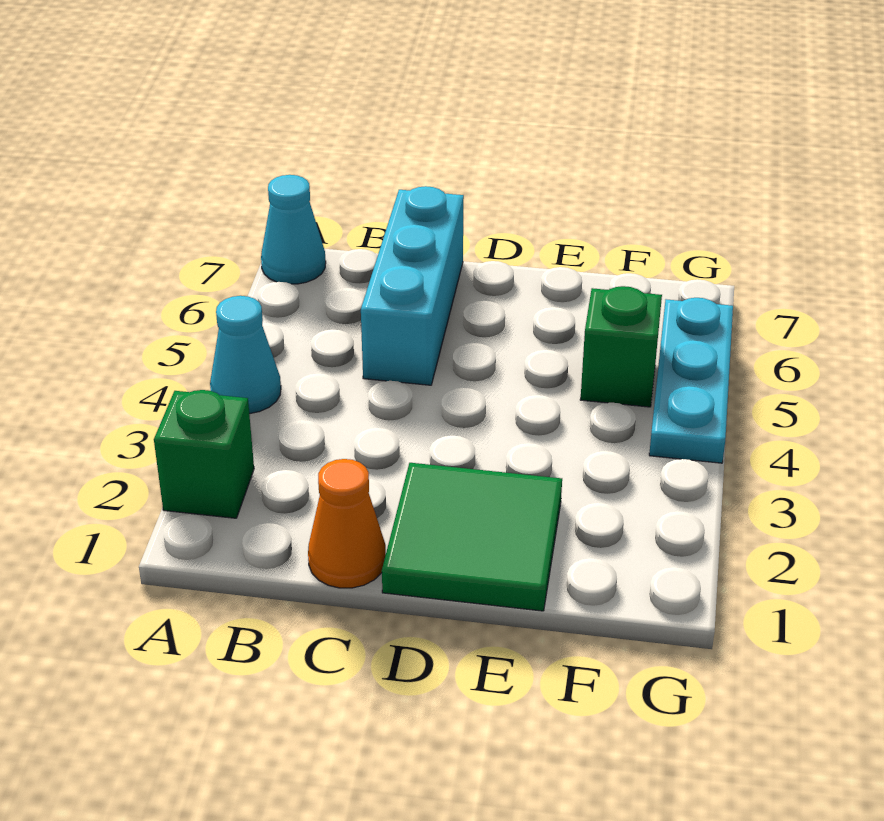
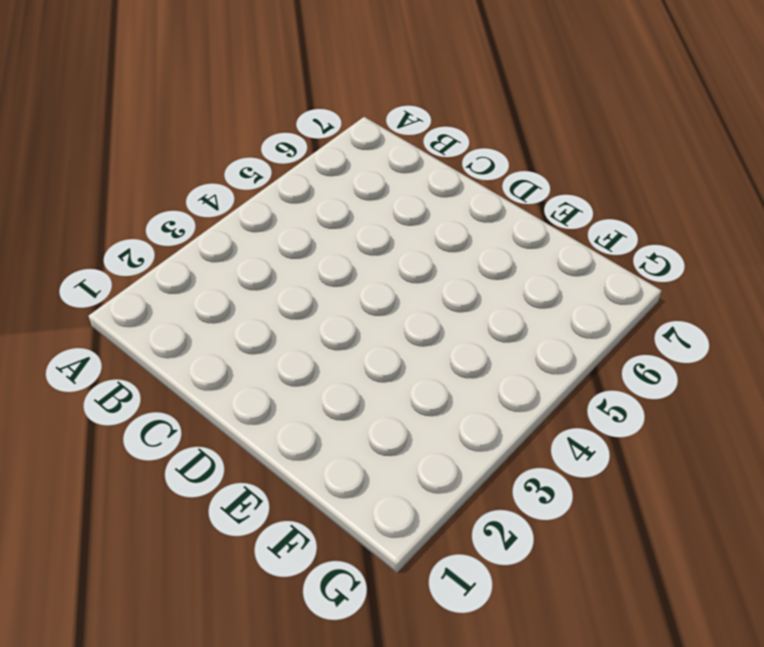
none -> green 1x1 brick [154,390,254,518]
none -> cyan 1x1 cone [210,296,281,414]

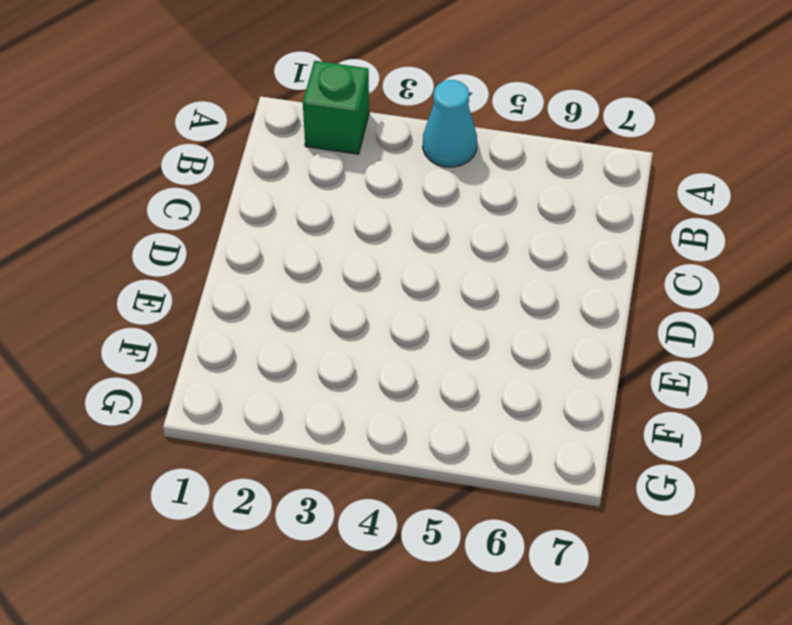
none -> cyan 1x1 cone [261,175,326,284]
none -> orange 1x1 cone [308,459,386,588]

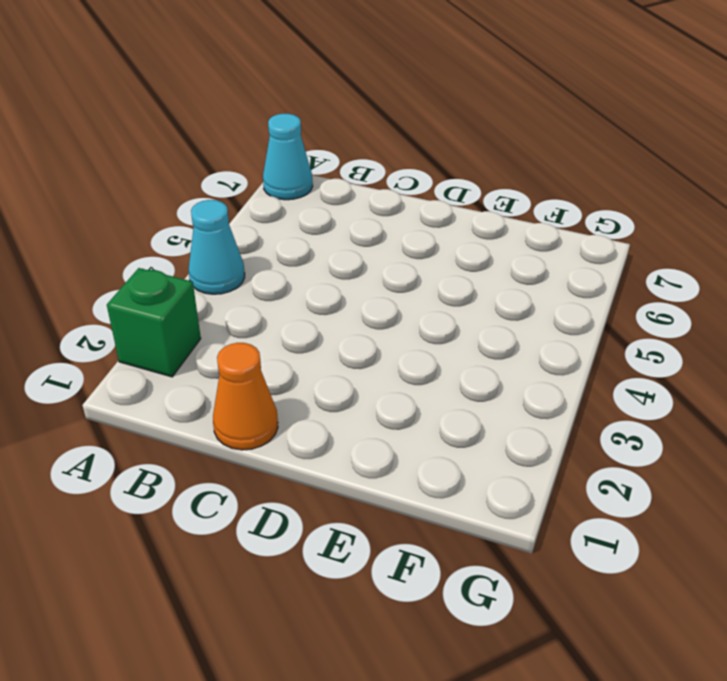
none -> cyan 1x3 brick [361,186,464,385]
none -> green 2x2 tile [382,463,562,611]

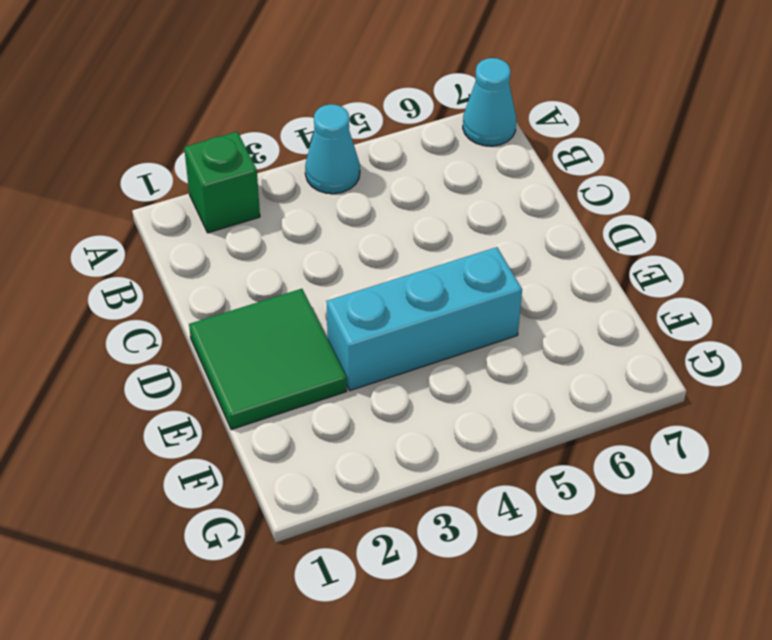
cyan 1x3 brick [326,247,522,391] -> cyan 1x3 brick moved to [361,186,464,385]
none -> orange 1x1 cone [308,459,386,588]
none -> green 1x1 brick [580,286,662,407]

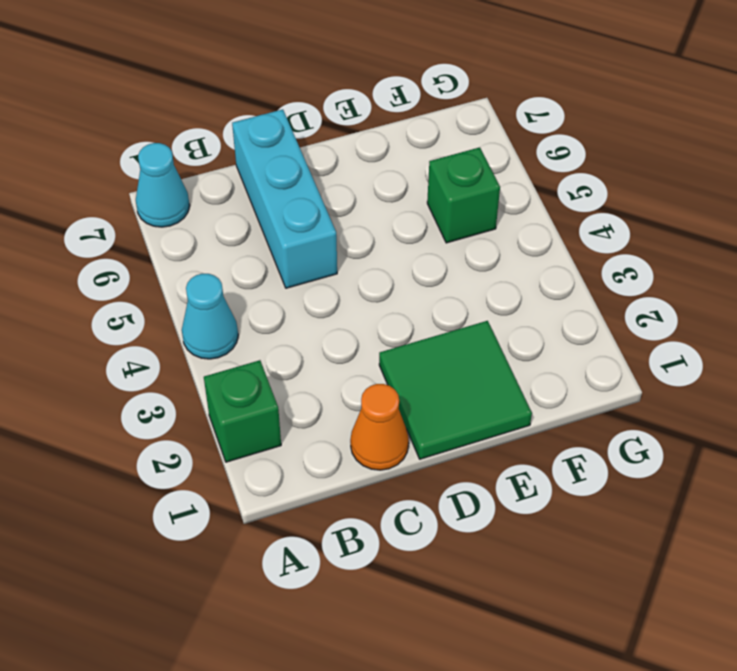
none -> cyan 1x3 plate [649,298,733,463]

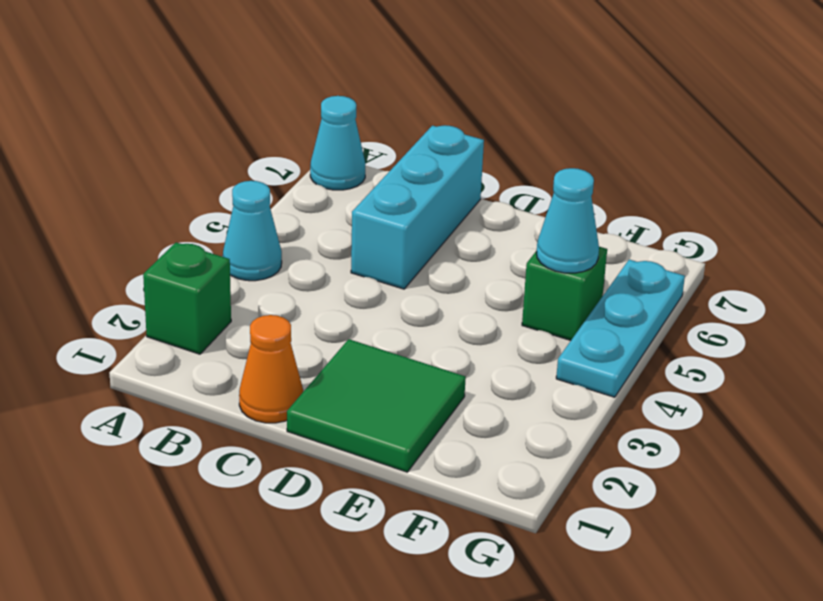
cyan 1x1 cone [537,168,599,273] -> none

